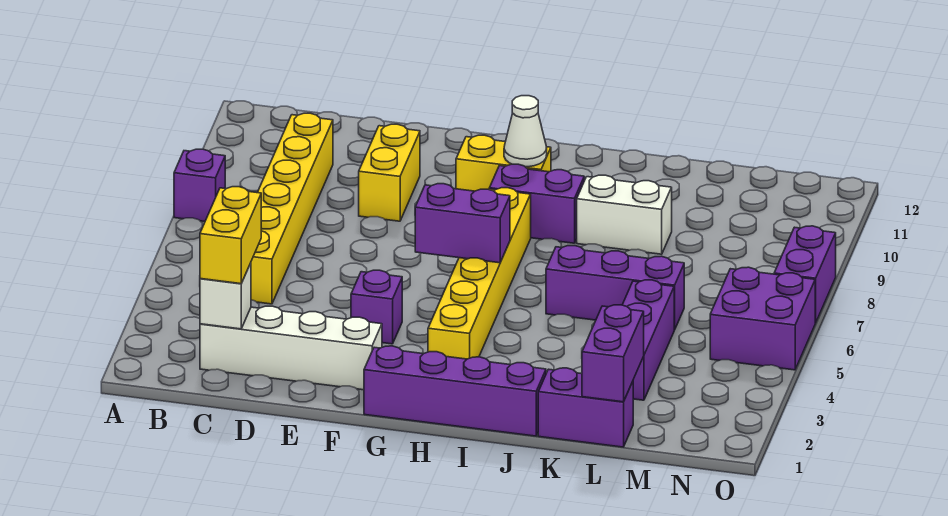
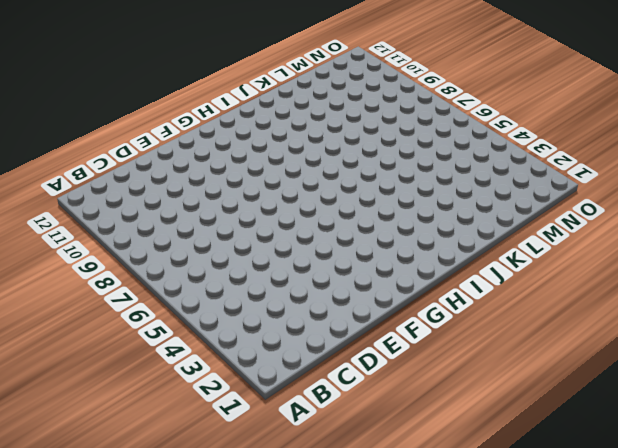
none -> purple 1x1 brick [174,149,225,221]
none -> white 1x4 brick [200,306,382,390]
none -> yellow 1x6 brick [251,113,333,304]

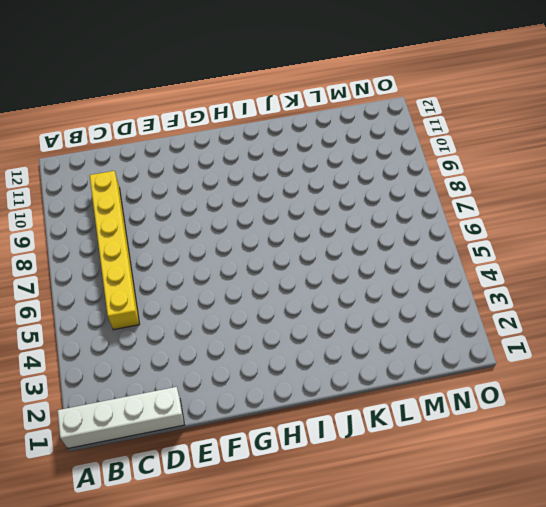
white 1x4 brick [58,387,184,448] -> white 1x4 brick moved to [200,306,382,390]
none -> purple 1x1 brick [174,149,225,221]
none -> yellow 1x2 brick [359,124,420,221]
none -> purple 1x1 brick [351,270,402,344]

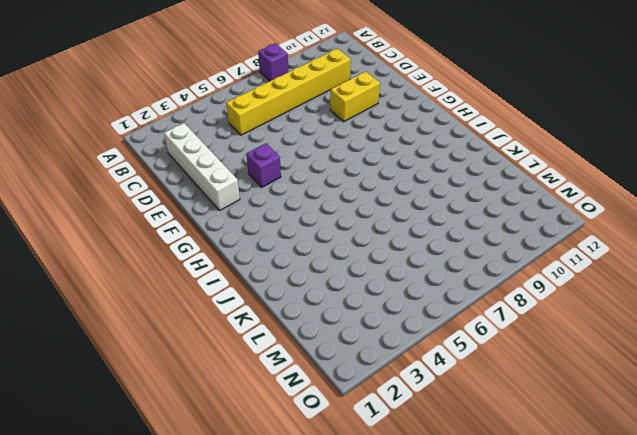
none -> purple 1x4 brick [364,346,546,436]
none -> yellow 1x2 brick [456,135,551,191]
none -> yellow 1x6 brick [428,188,531,359]

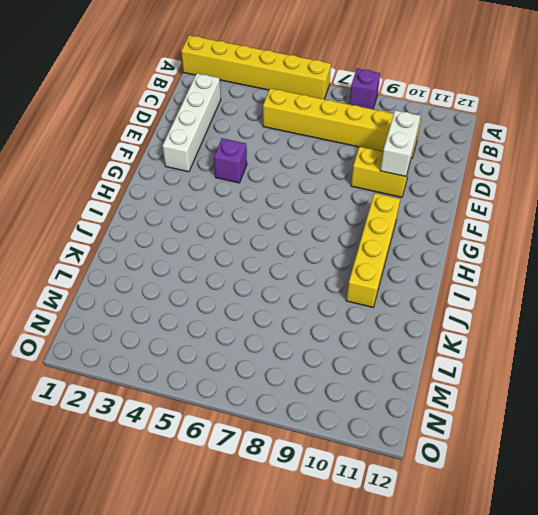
yellow 1x6 brick [181,35,331,99] -> yellow 1x6 brick moved to [428,188,531,359]
white 1x2 brick [380,110,420,176] -> white 1x2 brick moved to [577,175,672,254]
yellow 1x4 brick [346,193,400,307] -> yellow 1x2 brick [456,135,551,191]
none -> purple 1x4 brick [364,346,546,436]
none -> purple 1x2 brick [489,164,584,243]
none -> purple 1x3 brick [546,246,684,330]

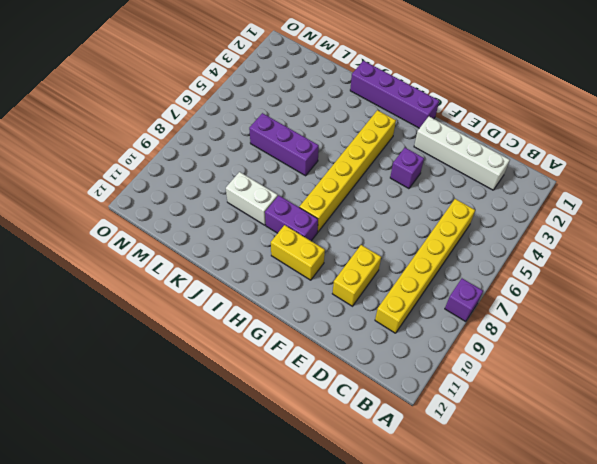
none -> purple 1x2 brick [538,368,633,447]
none -> purple 1x3 brick [623,280,674,400]
none -> purple 2x2 brick [710,267,815,370]

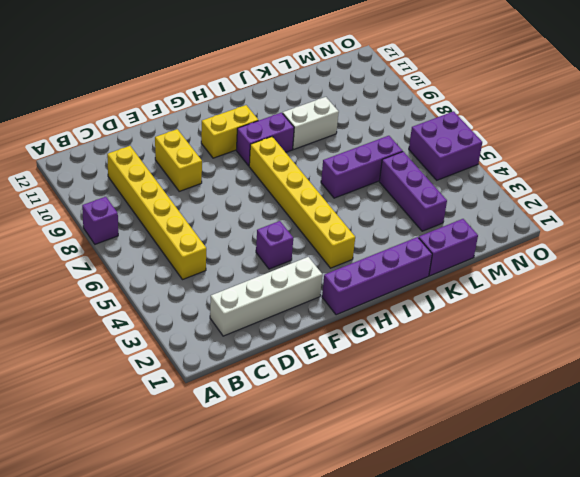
none -> purple 1x2 brick [774,226,836,323]
none -> white 1x1 brick [200,263,251,329]
none -> purple 1x2 brick [415,184,510,263]

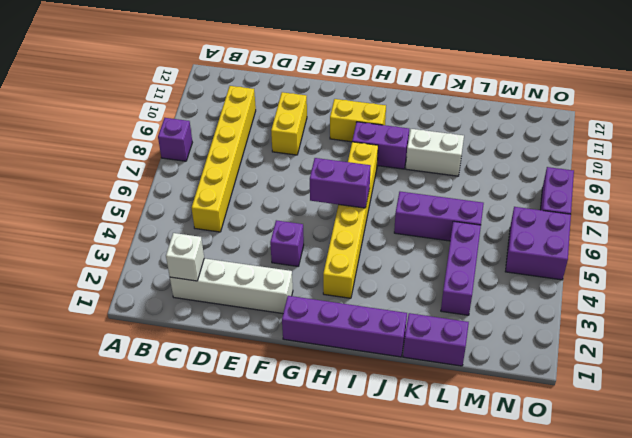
none -> white 1x1 cone [504,96,547,167]
none -> purple 1x2 brick [582,305,644,402]
none -> yellow 1x2 brick [200,187,261,284]

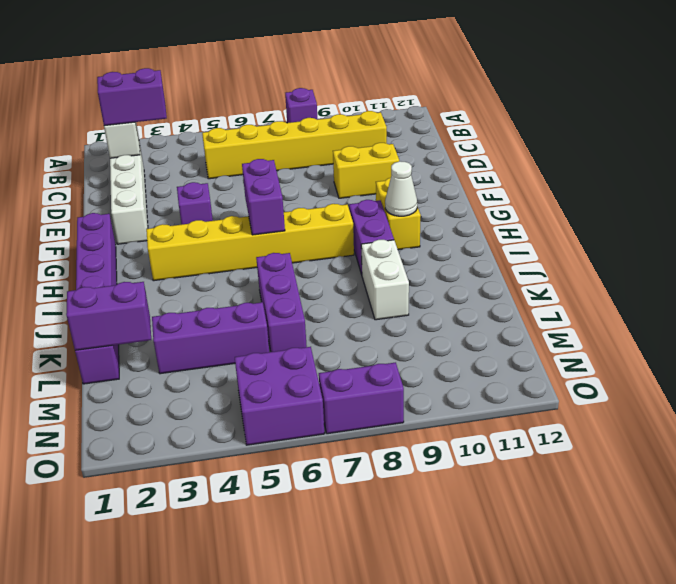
purple 1x2 brick [97,68,167,126] -> yellow 1x2 brick [200,187,261,284]

